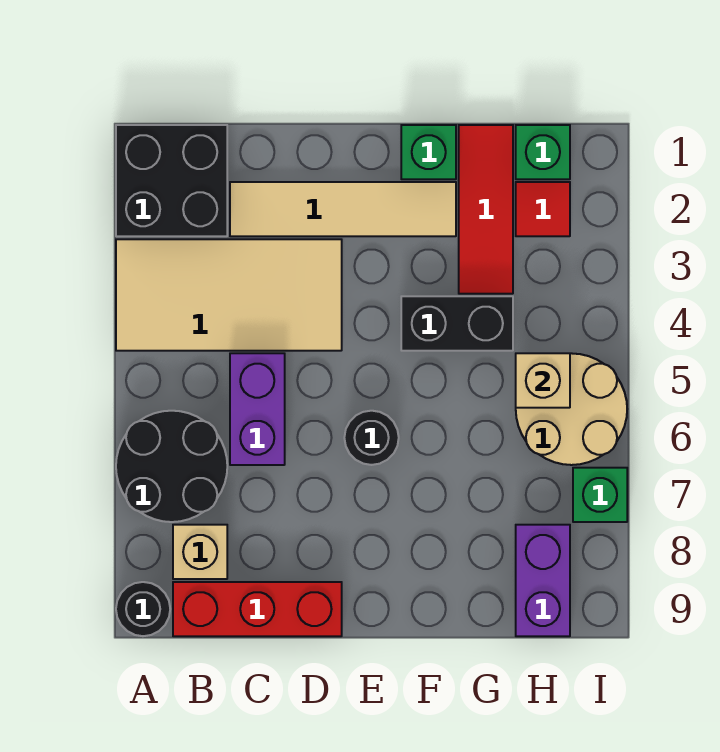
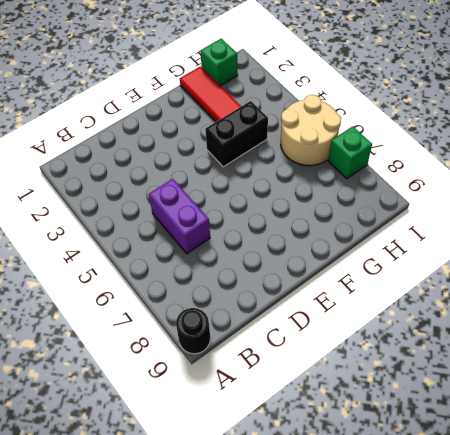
none -> black 2x2 brick [116,125,227,236]
none -> tan 2x4 tile [116,239,342,351]
none -> black 2x2 round brick [116,411,227,522]

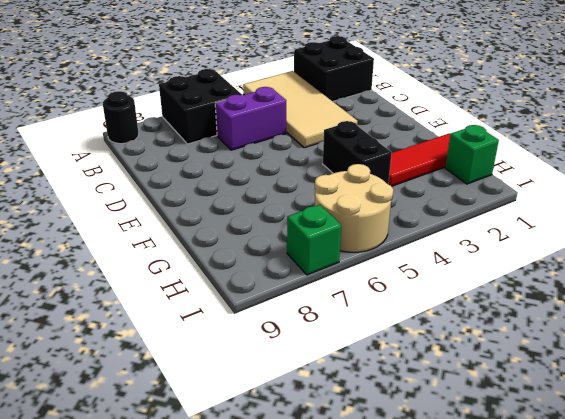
black 2x2 brick [159,69,242,144] -> black 2x2 round brick [116,411,227,522]
none -> tan 1x1 brick [173,525,227,579]
none -> red 1x3 brick [173,582,342,636]
none -> tan 1x4 tile [230,182,456,236]

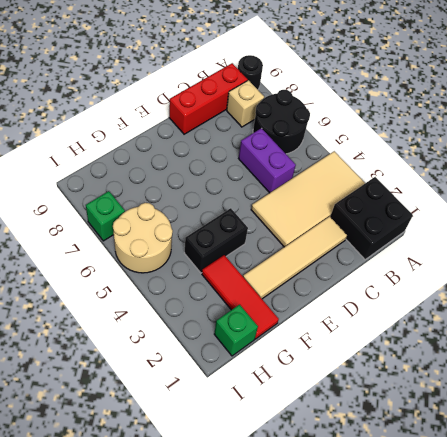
none -> black 1x1 round brick [344,411,399,465]
none -> green 1x1 brick [401,125,456,179]
none -> red 1x1 tile [516,182,570,236]

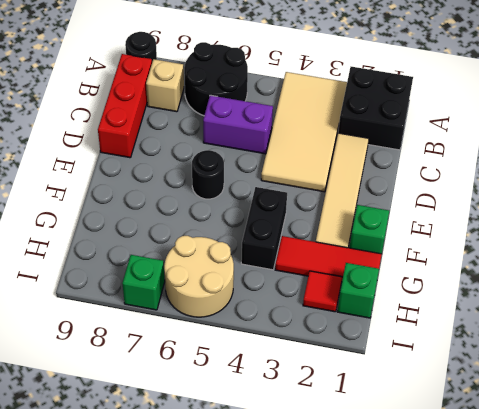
none -> purple 1x2 brick [516,525,570,636]
none -> tan 1x1 brick [516,353,570,408]

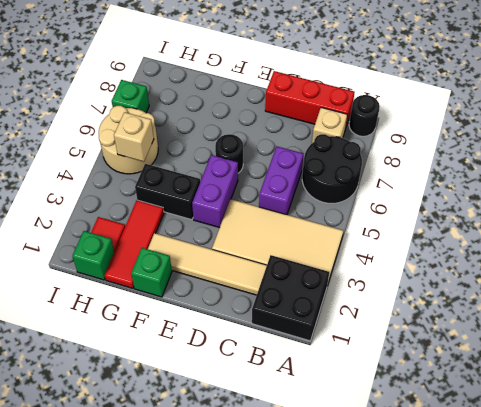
purple 1x2 brick [192,155,238,228] -> purple 1x2 brick moved to [516,525,570,636]

